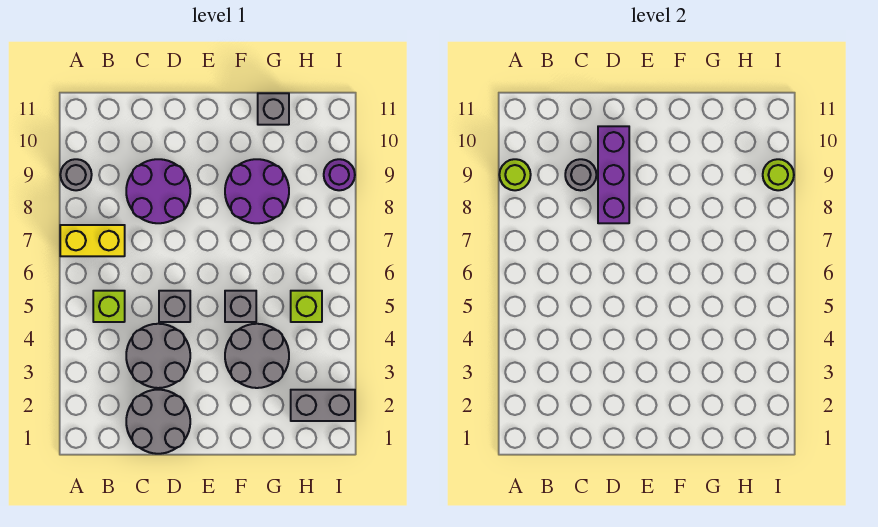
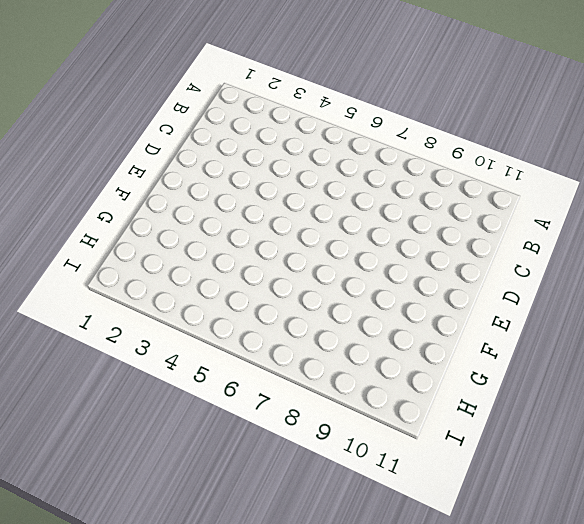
none -> yellow 1x2 brick [60,225,125,256]
none -> grey 1x1 round brick [60,159,92,190]
none -> lime 1x1 brick [93,291,125,322]

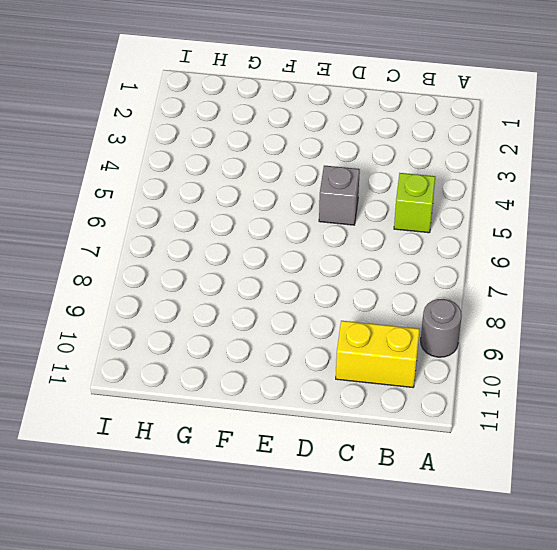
yellow 1x2 brick [336,321,420,387] -> yellow 1x2 brick moved to [60,225,125,256]
none -> grey 2x2 round brick [126,390,190,454]
none -> grey 2x2 round brick [126,324,190,388]
none -> purple 2x2 round brick [126,159,190,223]

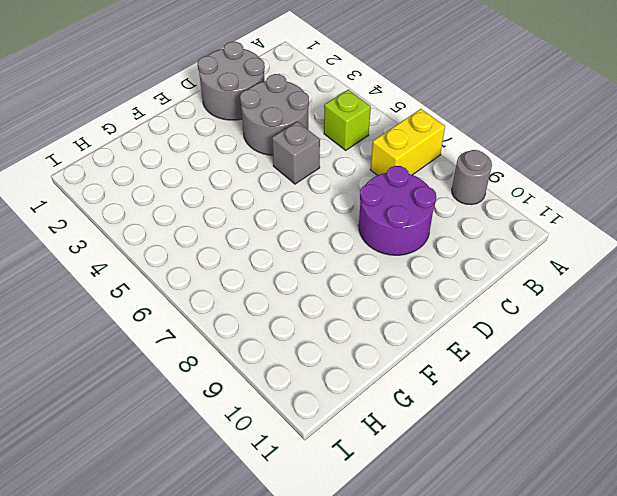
none -> grey 2x2 round brick [225,324,289,388]
none -> grey 1x1 brick [225,291,256,322]
none -> purple 2x2 round brick [225,159,289,223]

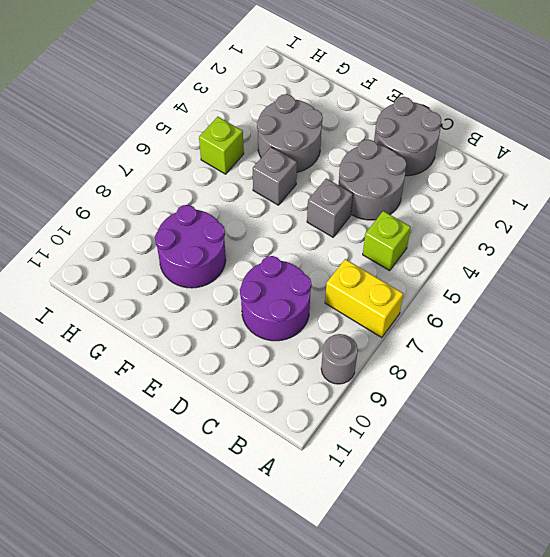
none -> grey 1x1 brick [258,93,289,125]
none -> grey 1x2 brick [291,390,355,421]
none -> purple 1x1 round brick [324,159,355,190]

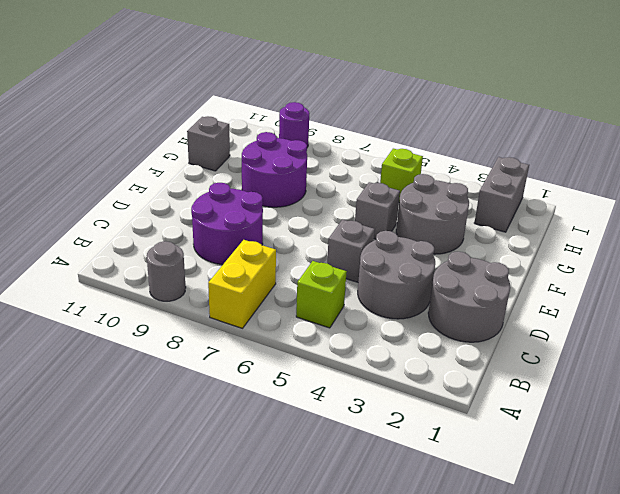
none -> lime 1x1 round brick [499,159,531,190]
none -> grey 1x1 round brick [565,159,596,190]
none -> purple 1x3 brick [598,126,629,223]

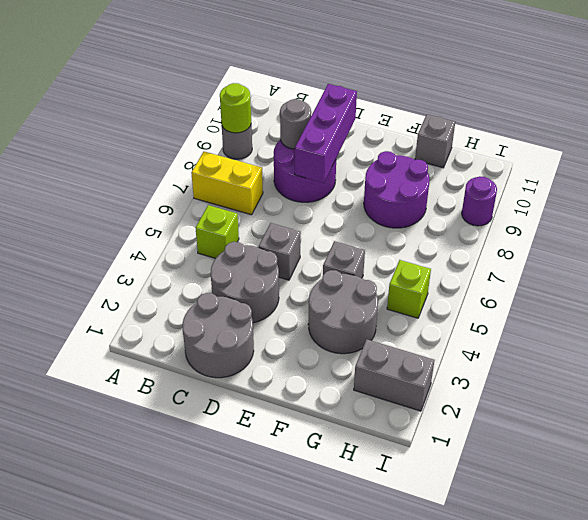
none -> lime 1x1 round brick [763,159,794,190]

